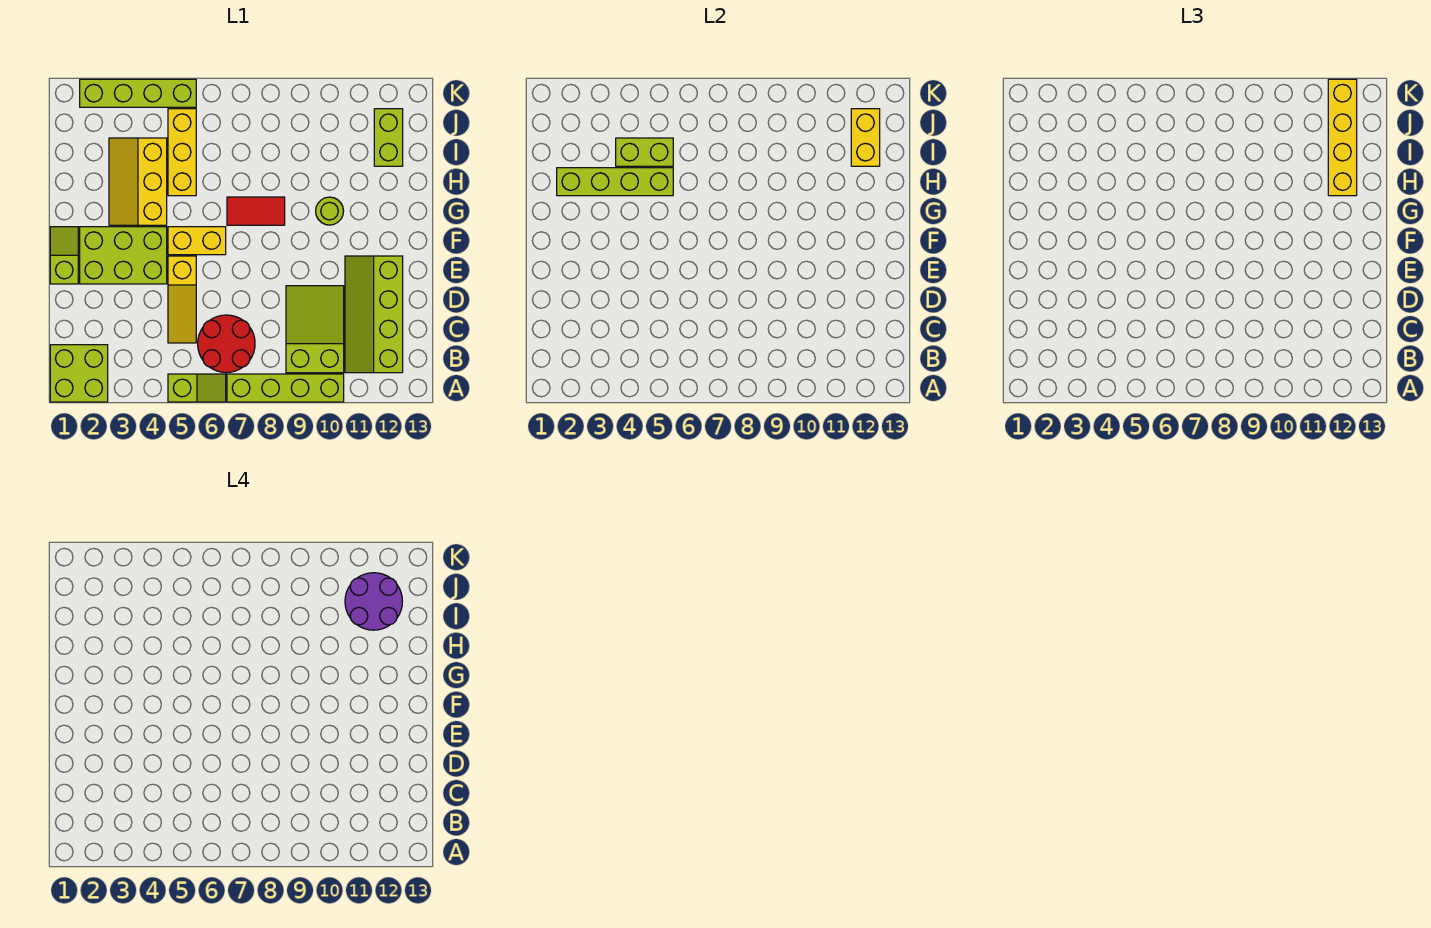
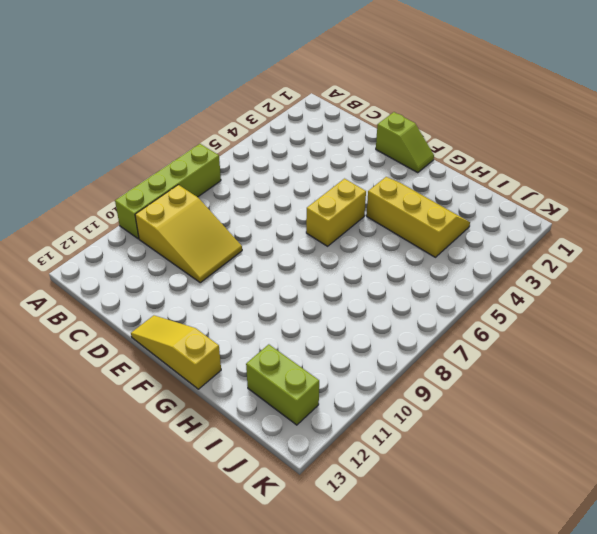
yellow 2x3 slope [135,185,242,283] -> lime 2x3 slope [286,286,344,373]
yellow 1x3 slope [131,315,221,389] -> yellow 1x3 slope moved to [168,256,196,343]
none -> lime 2x2 brick [50,345,108,402]
none -> lime 1x2 slope [168,374,226,402]
none -> red 2x2 round brick [198,315,255,373]

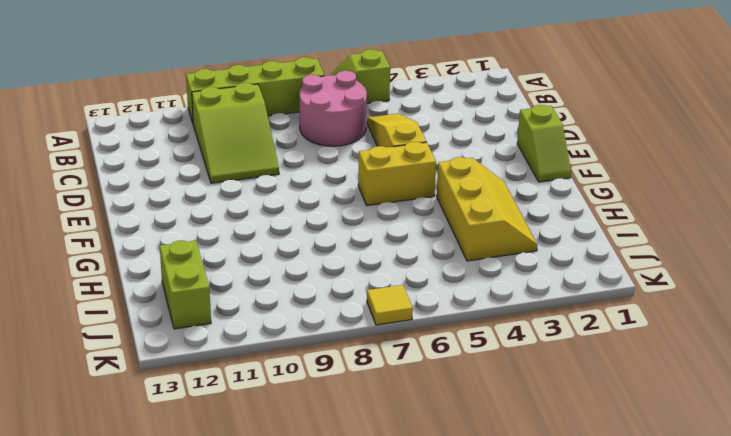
pink 2x2 round brick [299,71,367,146] -> red 2x2 round brick [198,315,255,373]
yellow 1x1 tile [367,285,413,325] -> none
none -> lime 2x2 brick [50,345,108,402]
none -> lime 2x4 slope [345,256,403,373]
none -> lime 2x3 brick [80,227,167,284]

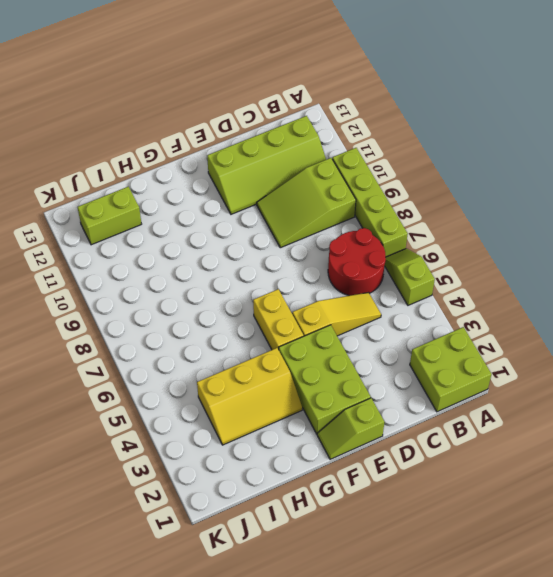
none -> red 1x2 tile [227,197,285,225]
none -> lime 1x1 round brick [316,197,344,225]
none -> yellow 1x3 brick [168,109,196,196]

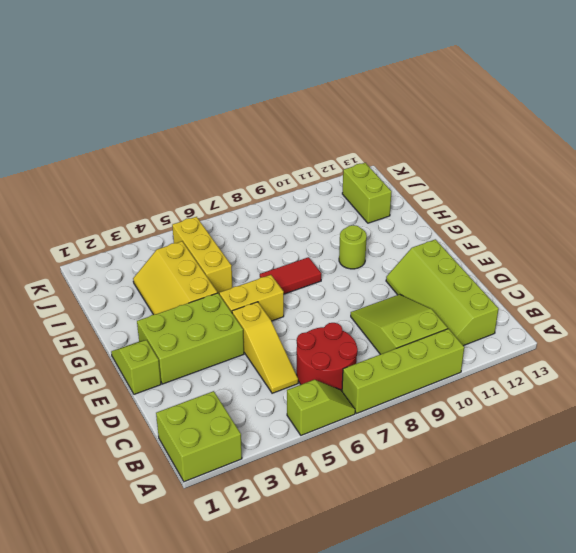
none -> lime 1x4 brick [80,79,196,107]
none -> lime 1x4 brick [557,168,673,196]
none -> lime 1x2 brick [616,138,673,166]

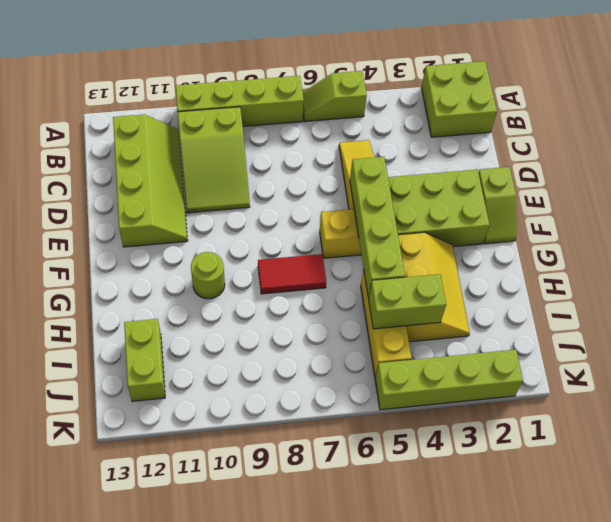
lime 1x4 brick [350,157,405,297] -> lime 1x4 brick turned to [557,168,673,196]
none -> red 2x2 round brick [198,315,255,373]
none -> yellow 1x2 brick [851,109,880,166]
none -> yellow 1x4 brick [1328,79,1357,196]

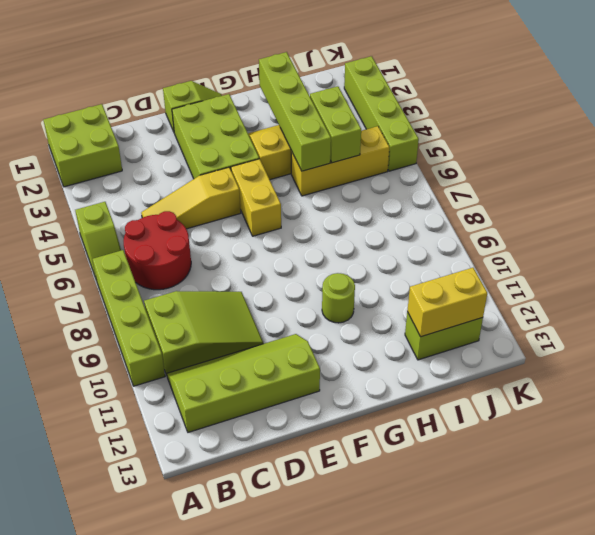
none -> red 1x2 tile [227,197,285,225]
none -> yellow 1x4 brick [1328,79,1357,196]
none -> purple 2x2 round brick [345,573,402,630]

